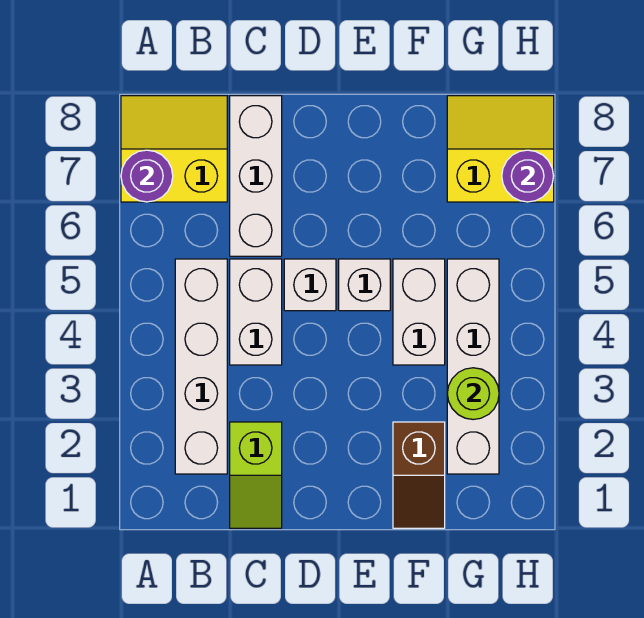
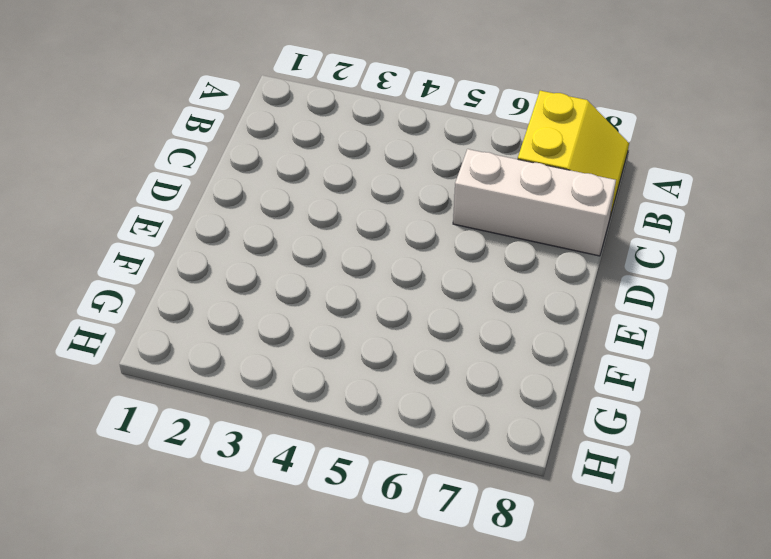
none -> white 1x4 brick [175,259,227,474]
none -> lime 1x2 slope [230,422,282,528]
none -> white 1x2 brick [230,259,282,365]

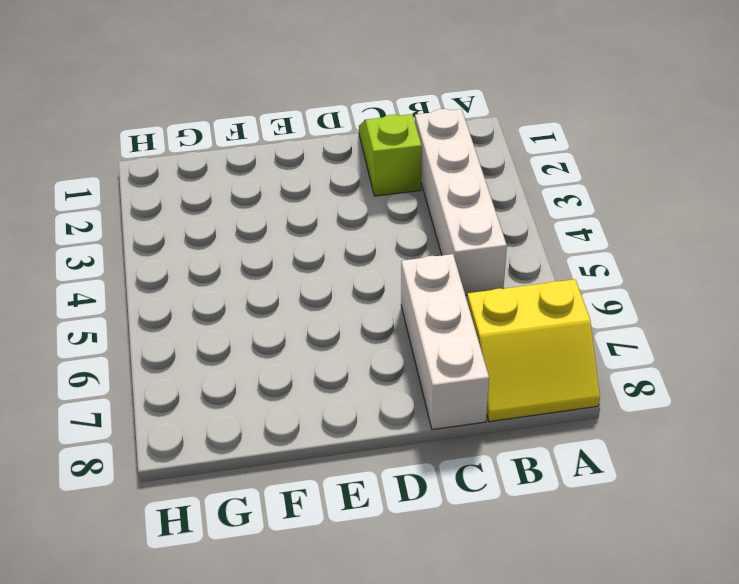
none -> white 1x2 brick [230,259,282,365]
none -> white 1x1 brick [284,259,336,311]
none -> white 1x1 brick [339,259,390,311]

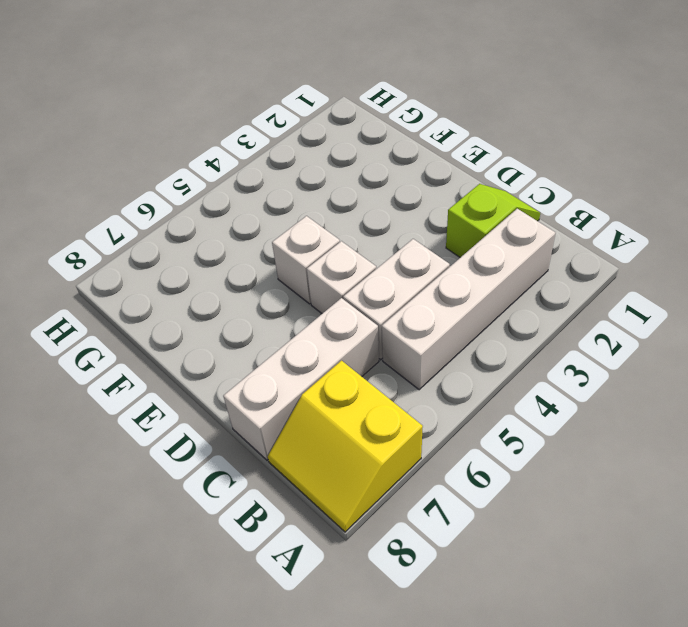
none -> brown 1x2 slope [393,422,445,528]
none -> white 1x2 brick [393,259,445,365]
none -> white 1x4 brick [447,259,499,474]

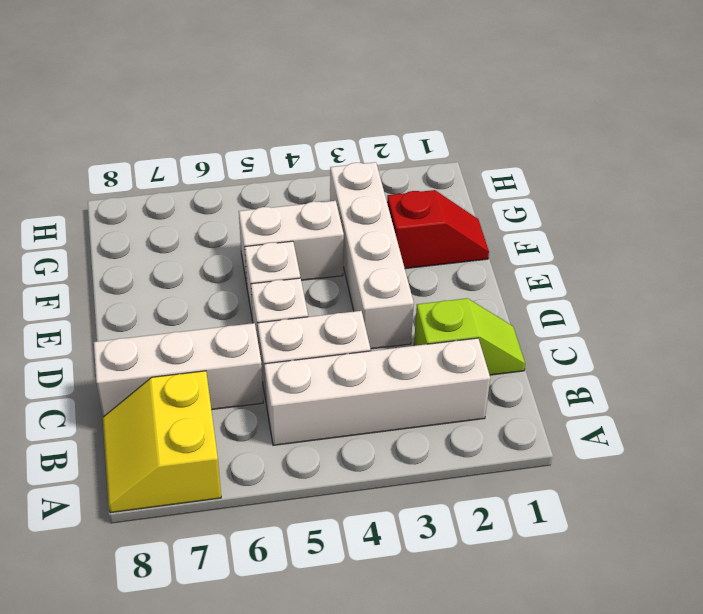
white 1x4 brick [330,162,414,349] -> white 1x4 brick turned to [447,259,499,474]
red 1x2 slope [387,190,489,269] -> brown 1x2 slope [393,422,445,528]
none -> yellow 2x2 slope [447,96,554,202]
none -> purple 1x1 round brick [121,150,173,202]
none -> lime 1x1 round brick [447,368,499,420]

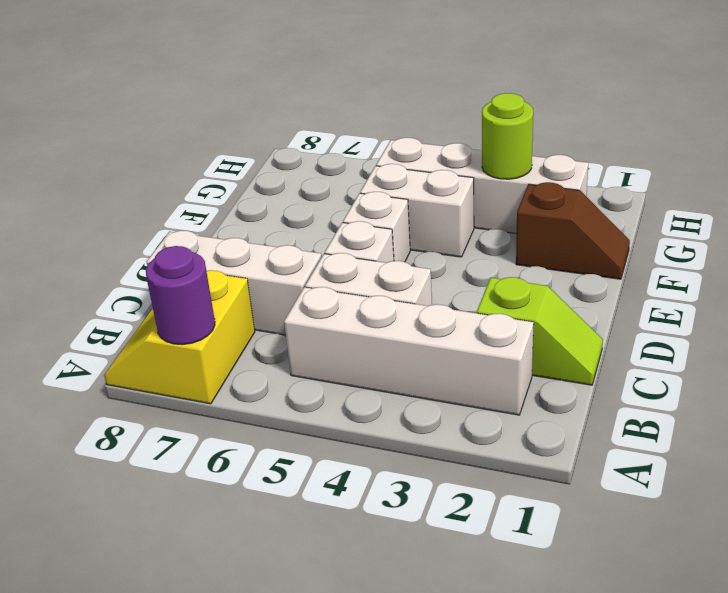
none -> yellow 2x2 slope [447,96,554,202]
none -> purple 1x1 round brick [502,150,554,202]

